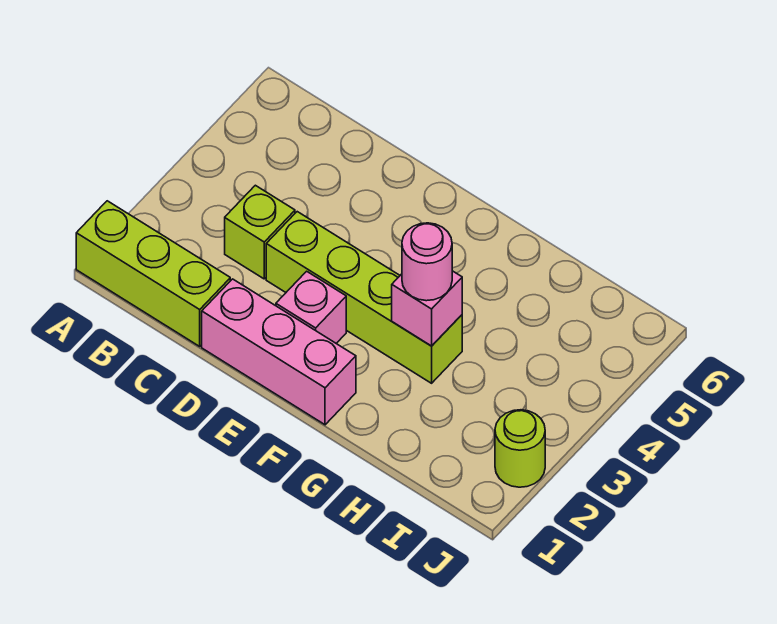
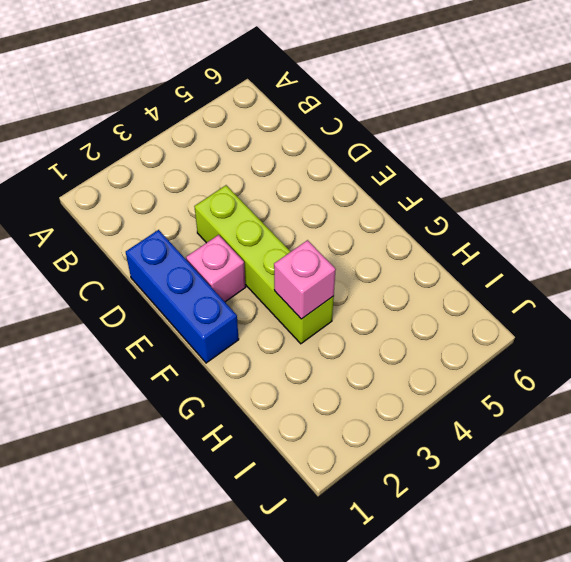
blue 1x3 brick [126,230,239,363] -> pink 1x3 brick [202,279,356,425]
none -> lime 1x3 brick [76,201,230,346]
none -> lime 1x1 brick [225,185,295,279]

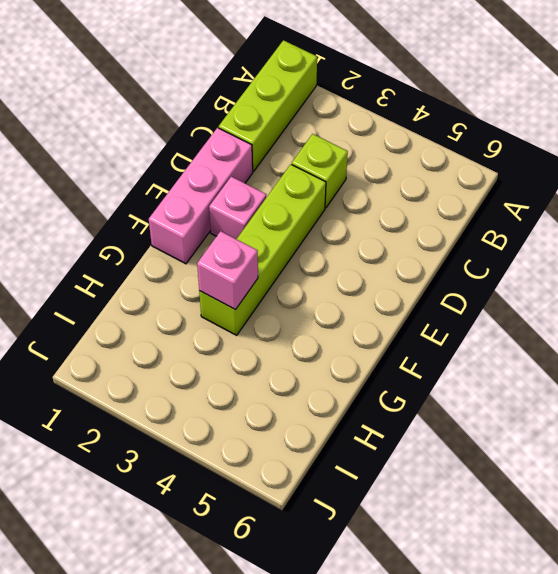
none -> lime 1x1 round brick [495,410,545,487]
none -> pink 1x1 round brick [402,223,452,301]

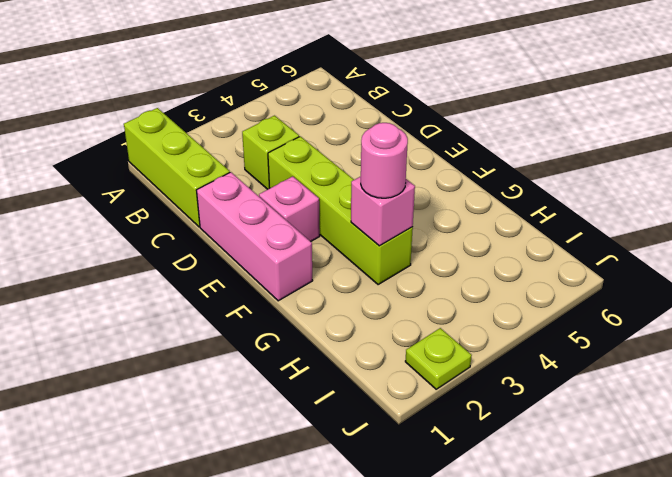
lime 1x1 plate [405,328,472,389] -> lime 1x1 round brick [495,410,545,487]

